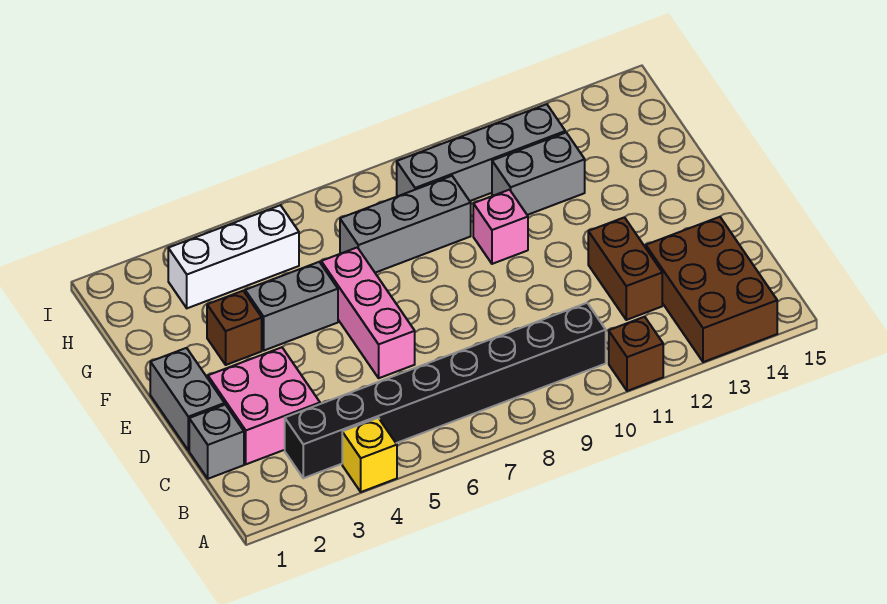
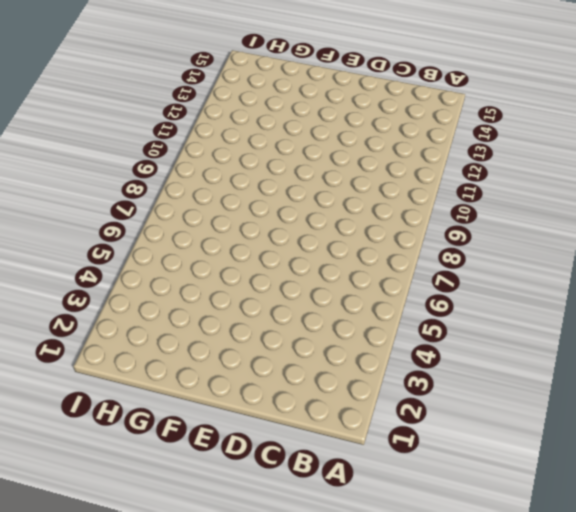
none -> yellow 1x1 brick [342,418,397,492]
none -> brown 1x1 brick [609,317,663,391]
none -> brown 2x3 brick [646,217,777,362]

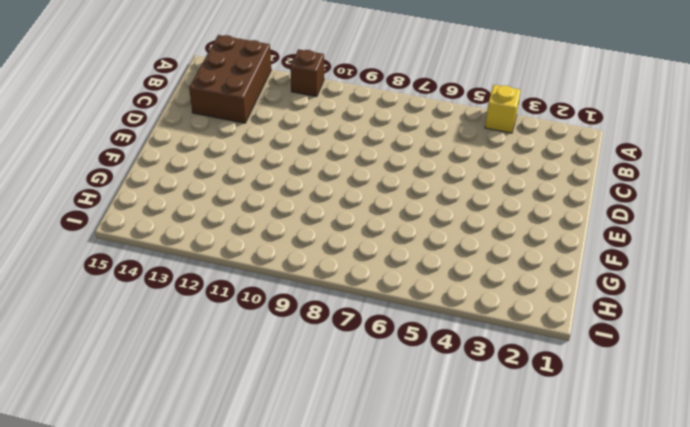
none -> black 1x8 brick [285,303,606,478]
none -> grey 1x1 brick [189,405,244,479]
none -> pink 2x2 brick [208,347,320,464]

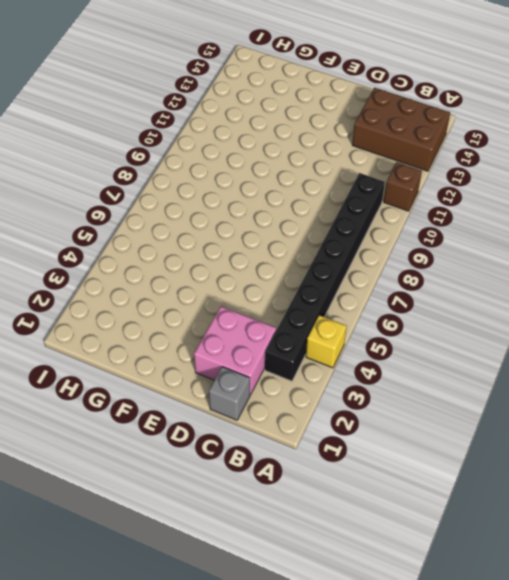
none -> brown 1x2 brick [588,217,662,320]
none -> grey 1x2 brick [150,348,225,450]
none -> pink 1x3 brick [321,247,415,378]

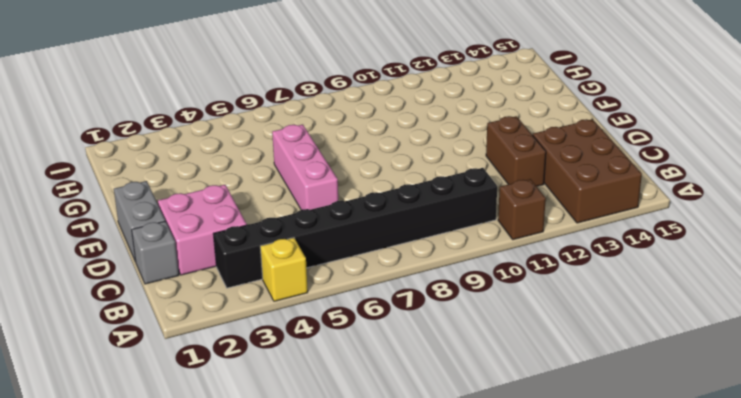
none -> brown 1x1 brick [207,291,262,365]
none -> grey 1x2 brick [245,262,338,350]
none -> pink 1x1 brick [473,190,528,264]

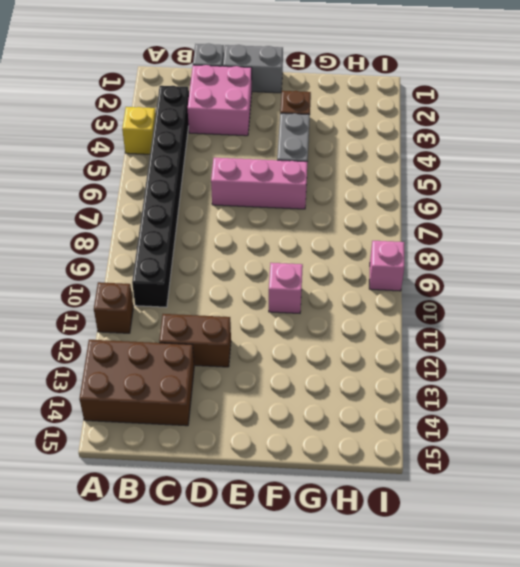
pink 1x1 brick [369,241,404,291] -> none
none -> grey 1x3 brick [340,176,471,273]
none -> grey 1x2 brick [492,133,585,215]
none -> white 1x3 brick [168,205,299,308]

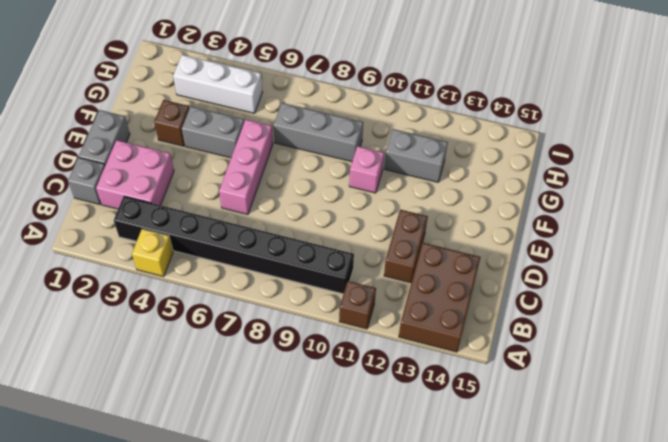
none -> grey 1x4 brick [397,104,565,201]

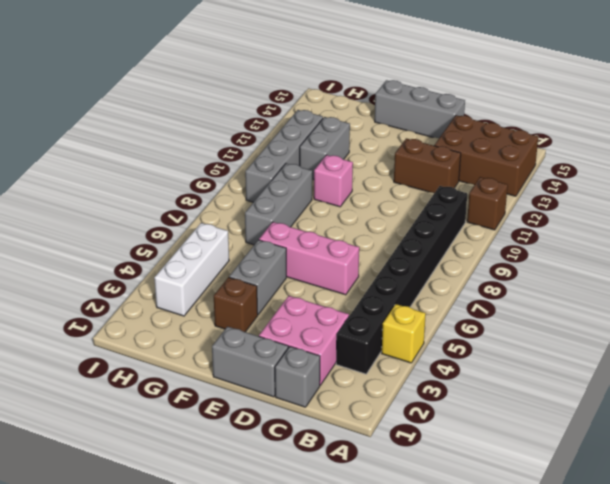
grey 1x3 brick [375,80,465,138] -> none

